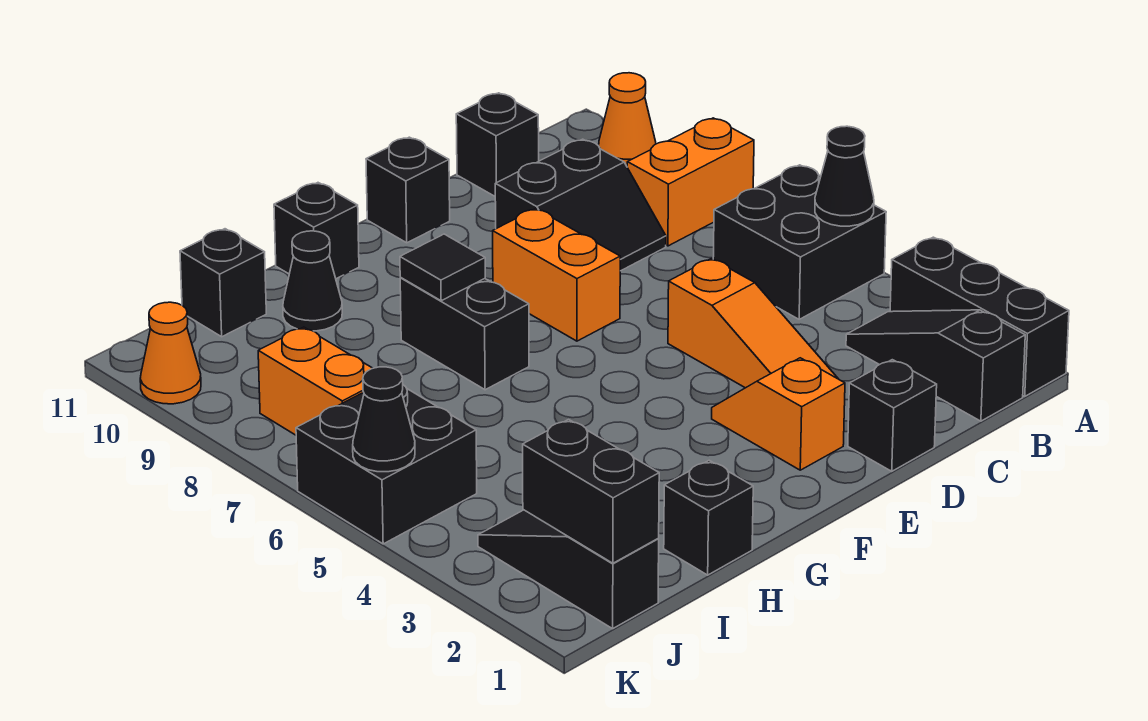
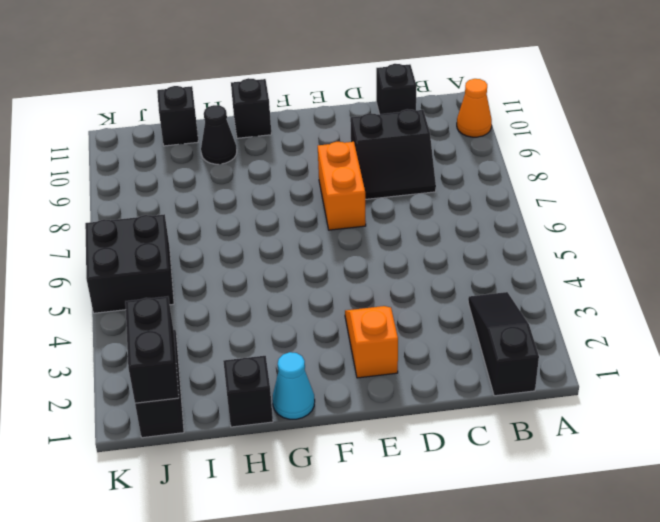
cyan 1x1 cone [273,352,315,419] -> none
none -> black 1x3 brick [890,237,1069,396]
none -> black 2x2 brick [713,165,886,319]
none -> orange 1x2 brick [627,118,754,246]

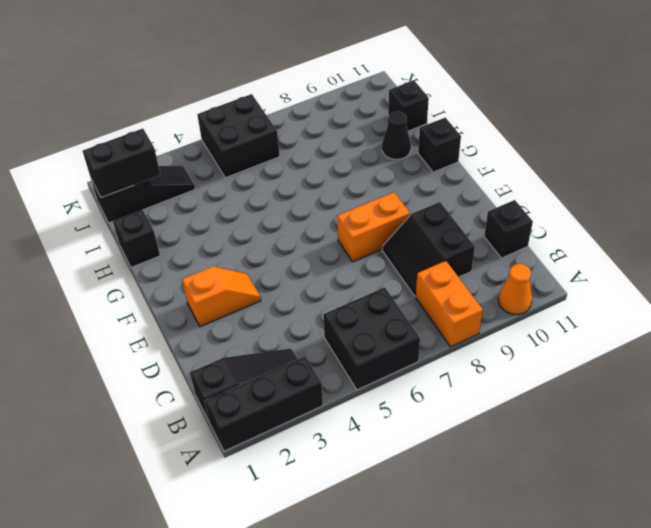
none -> black 1x1 brick [848,360,937,471]
none -> orange 1x3 slope [668,259,838,388]
none -> black 1x1 brick [366,137,450,243]

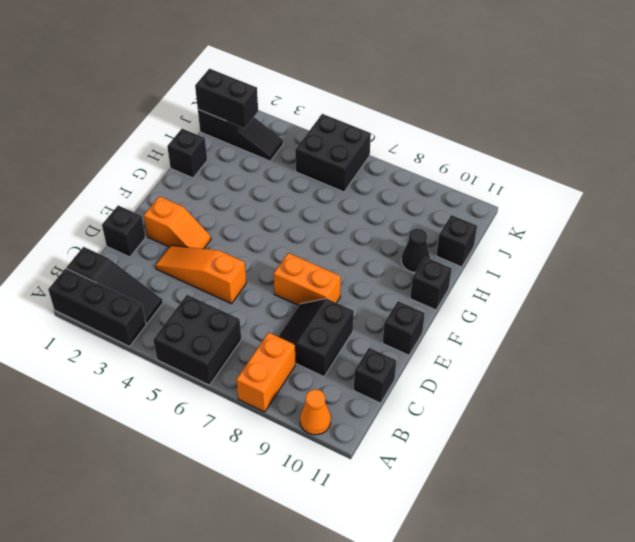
none -> black 1x2 brick [400,277,529,390]
none -> orange 1x2 brick [258,327,373,435]
none -> orange 1x1 cone [140,302,201,404]

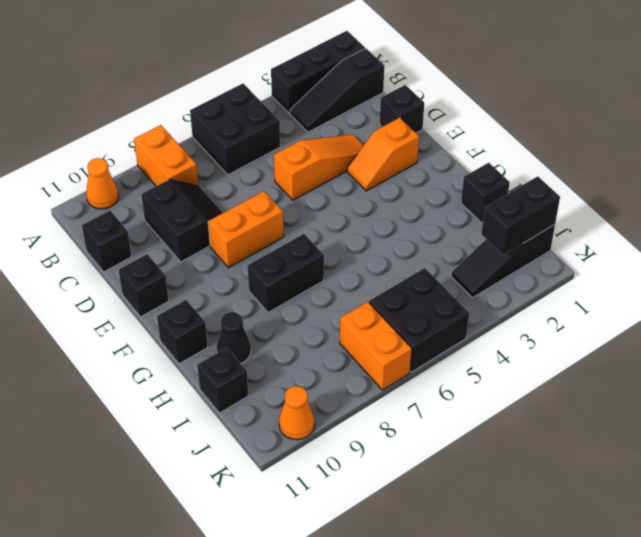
orange 1x2 brick [340,302,412,390] -> orange 1x2 brick turned to [258,327,373,435]
none -> black 1x1 cone [815,126,874,226]
none -> black 1x1 tile [400,234,485,301]
none -> black 1x1 cone [353,367,415,472]

